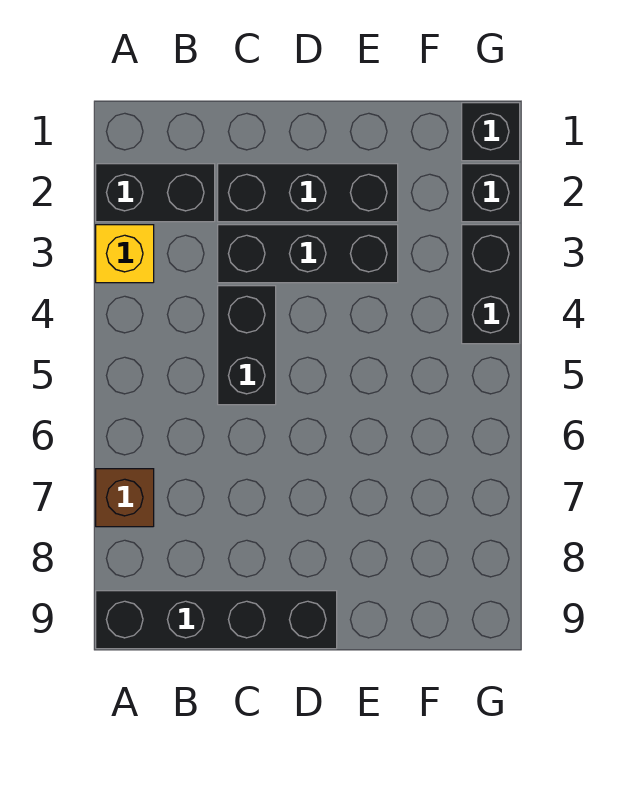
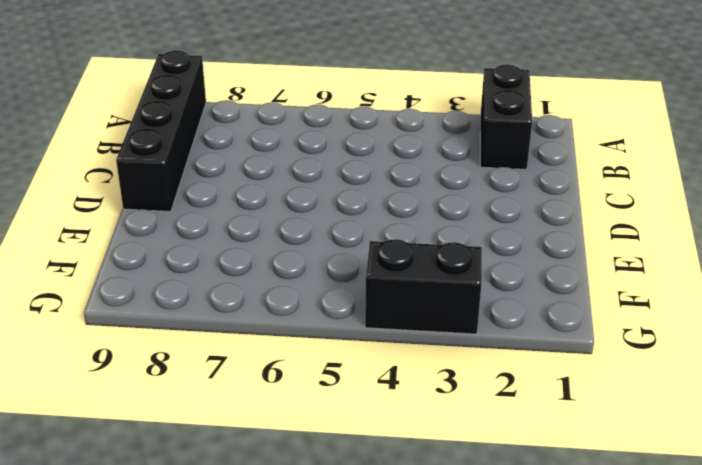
none -> yellow 1x1 brick [96,225,154,283]
none -> brown 1x1 brick [96,469,154,527]

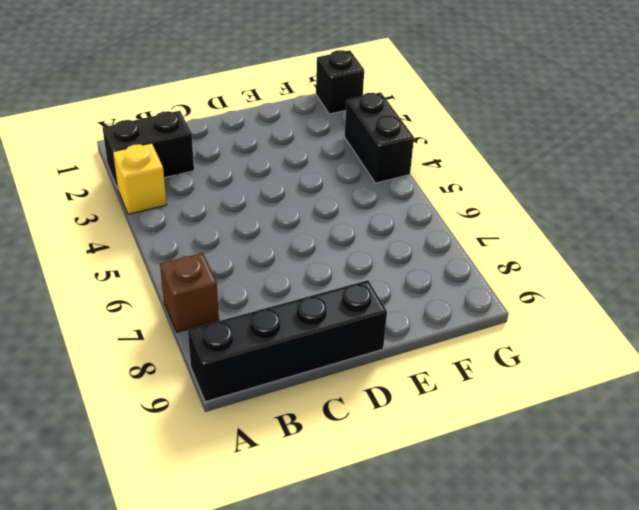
none -> black 1x3 brick [218,164,398,222]
none -> black 1x3 brick [218,225,398,283]

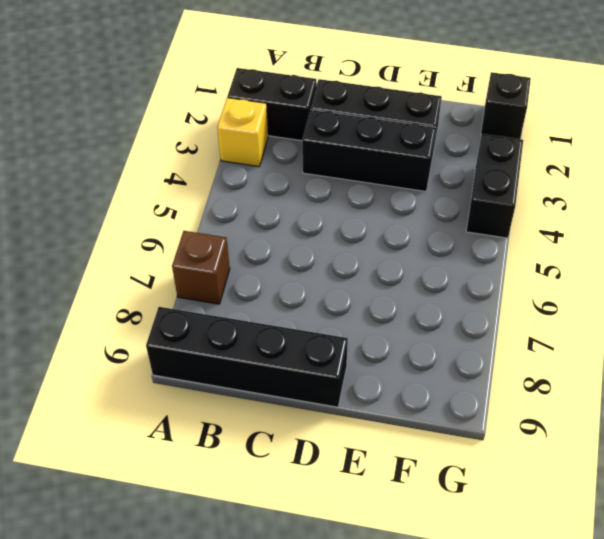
none -> black 1x2 brick [218,286,276,405]
none -> black 1x1 brick [462,164,520,222]

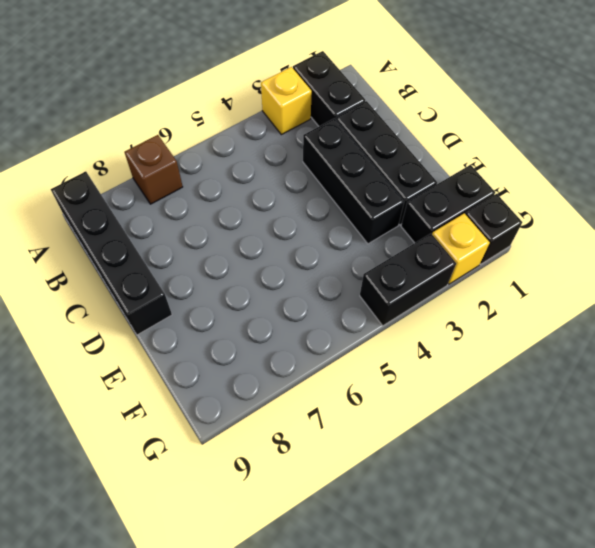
black 1x2 brick [401,165,495,243] -> black 1x2 brick moved to [218,286,276,405]
yellow 1x1 brick [432,213,490,284] -> black 1x1 brick [462,164,520,222]

